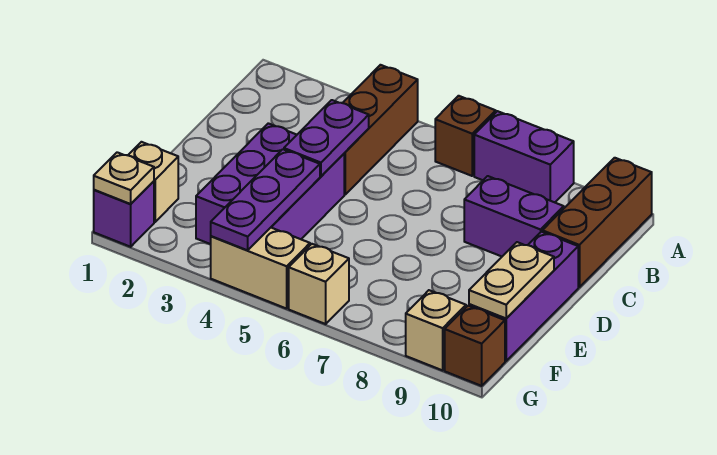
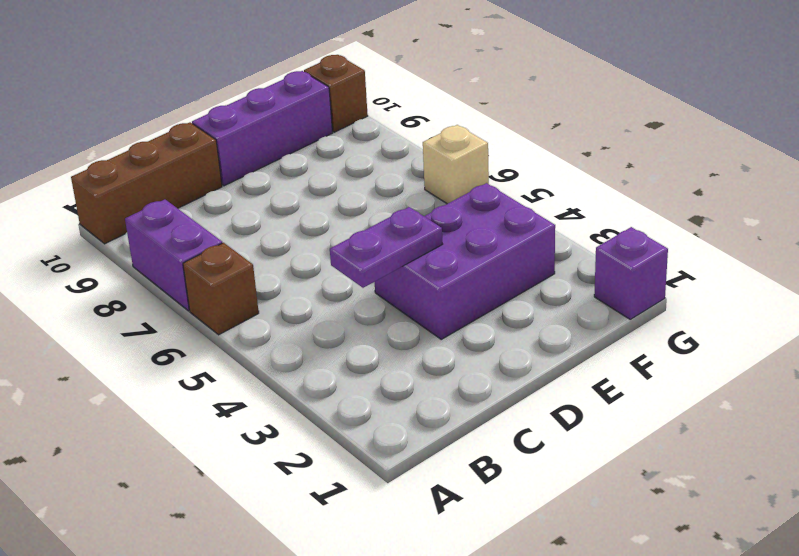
none -> brown 1x3 brick [343,65,418,194]
none -> purple 1x2 brick [464,176,564,256]
none -> tan 1x1 brick [128,142,178,222]

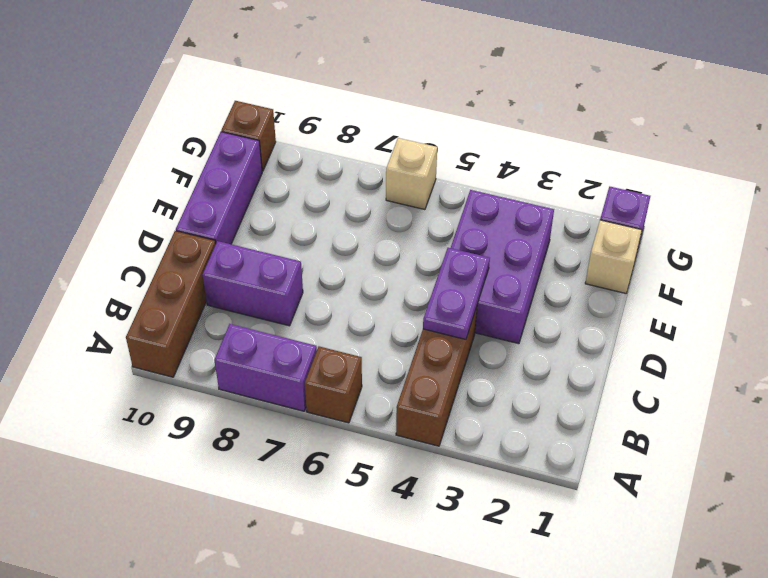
none -> tan 1x2 brick [211,228,310,309]
none -> tan 1x1 brick [406,290,466,370]
none -> purple 1x3 plate [211,149,320,250]

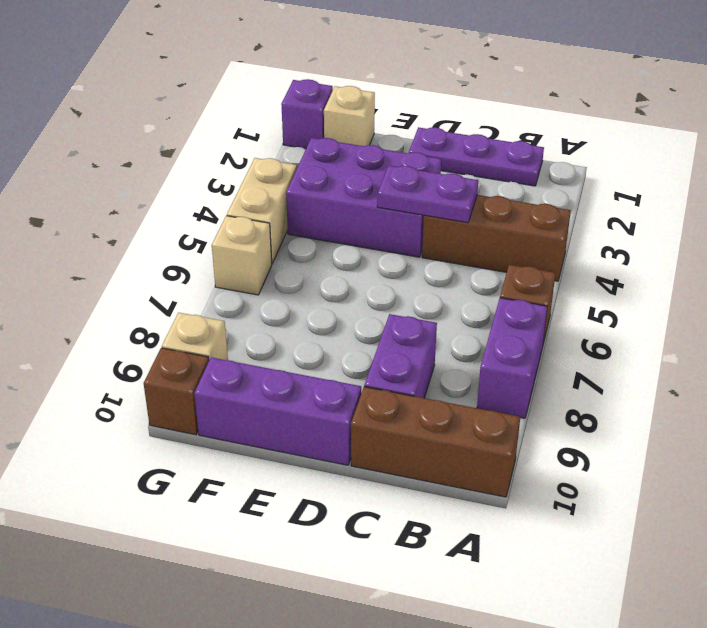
purple 1x3 plate [409,127,544,186] -> purple 1x3 plate moved to [211,149,320,250]
none -> tan 1x2 plate [469,242,554,318]
none -> tan 1x1 plate [94,152,154,204]

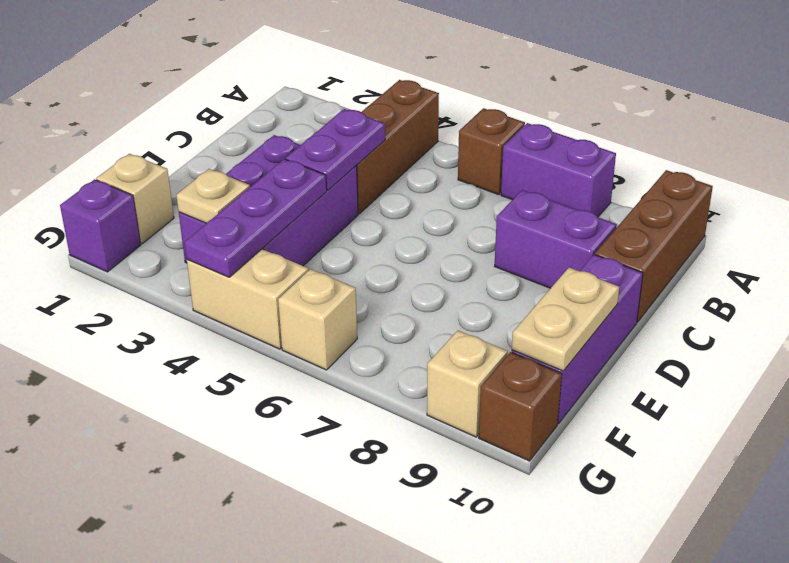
tan 1x1 plate [176,169,250,223] -> tan 1x1 plate moved to [94,152,154,204]

